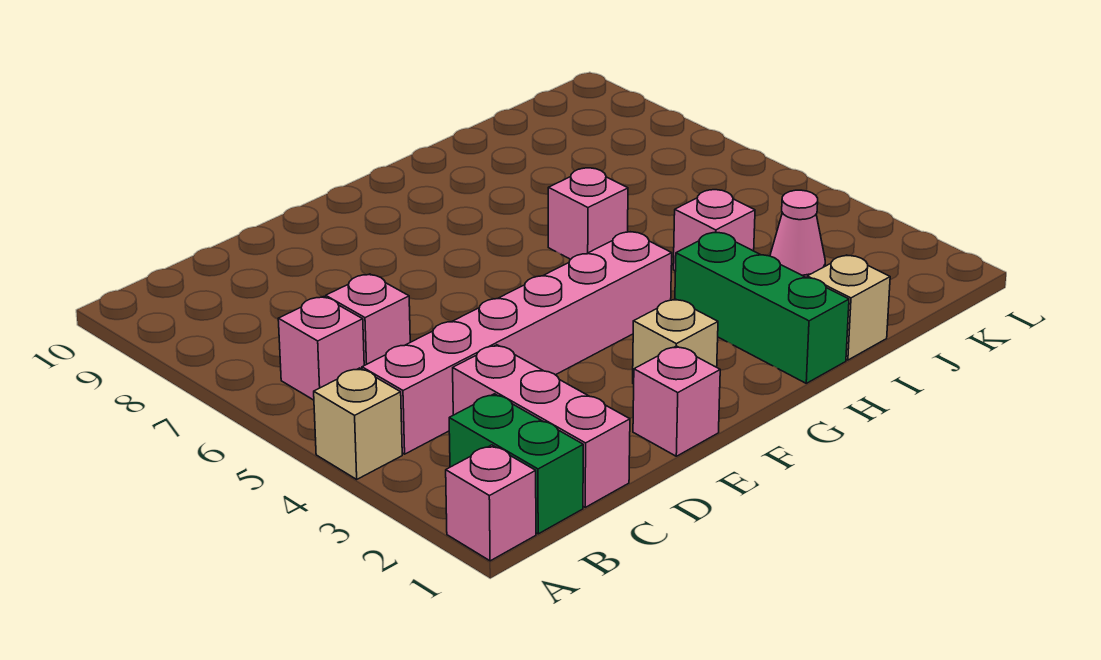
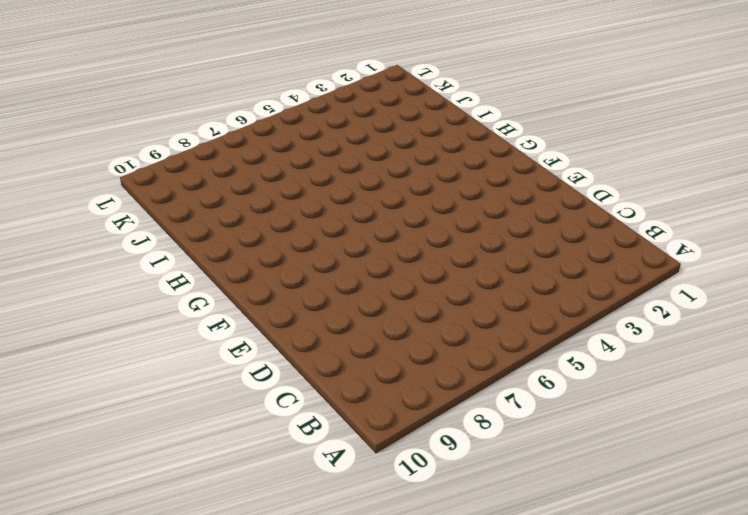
none -> pink 1x1 brick [446,445,536,561]
none -> tan 1x1 brick [314,368,402,479]
none -> green 1x2 brick [449,394,583,534]

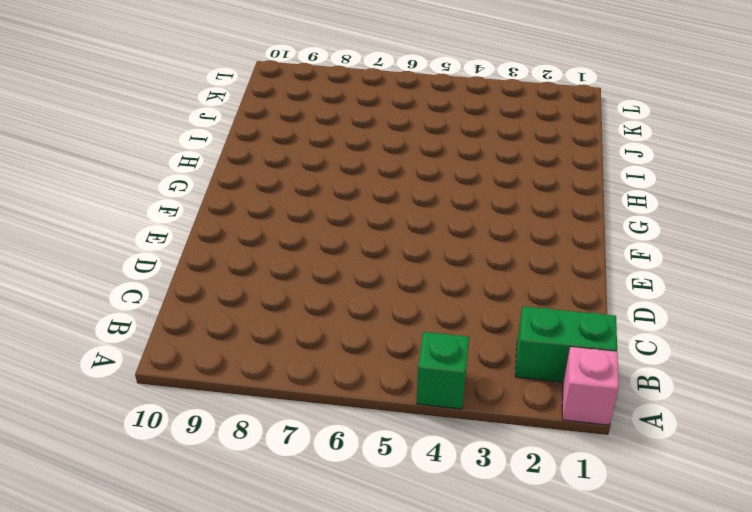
green 1x1 brick [417,332,469,409] -> tan 1x1 brick [314,368,402,479]
none -> pink 1x6 brick [362,232,672,454]
none -> pink 1x1 brick [278,297,364,400]
none -> pink 1x3 brick [453,345,630,507]

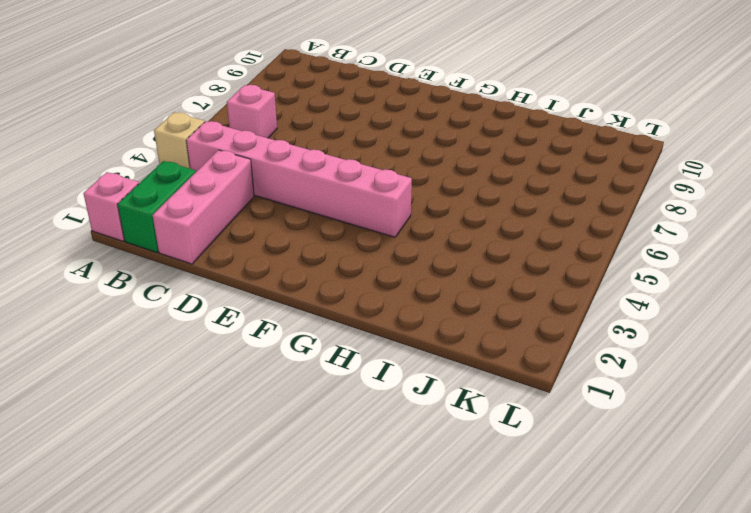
none -> pink 1x1 brick [326,274,410,365]
none -> pink 1x1 brick [633,346,720,456]
none -> tan 1x1 brick [633,299,718,384]

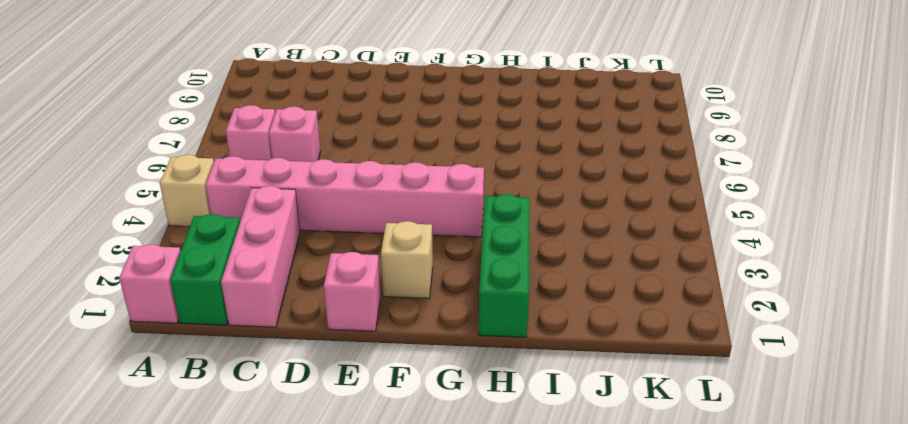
none -> pink 1x1 brick [548,168,628,259]
none -> tan 1x1 brick [807,255,890,360]
none -> pink 1x1 brick [673,190,755,271]

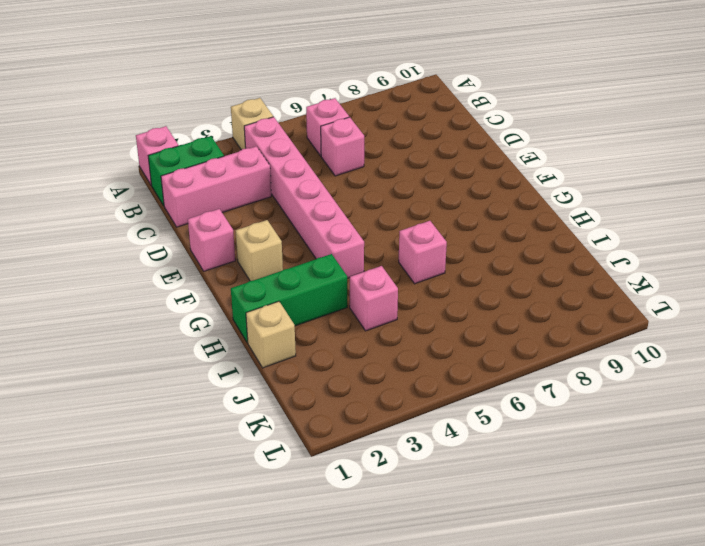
none -> pink 1x1 cone [770,190,825,278]

